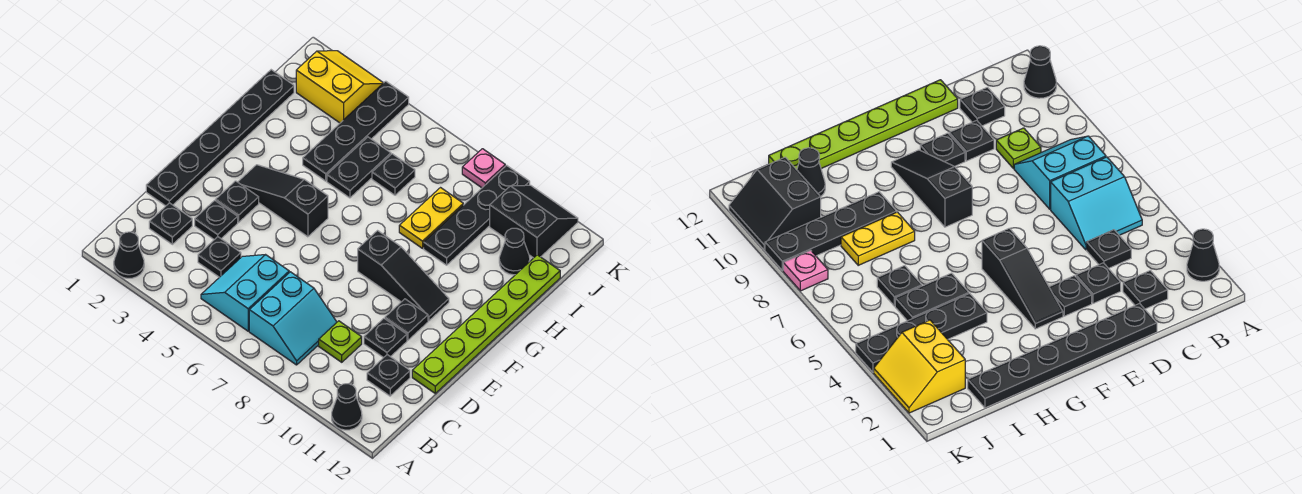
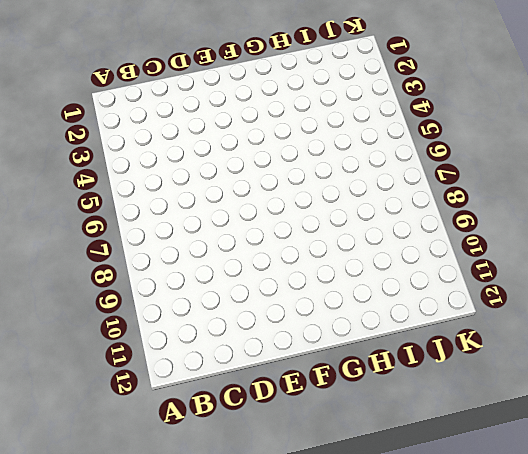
none -> black 1x1 cone [114,232,144,278]
none -> black 1x1 cone [332,384,362,430]
none -> cyan 2x2 slope [201,255,289,331]

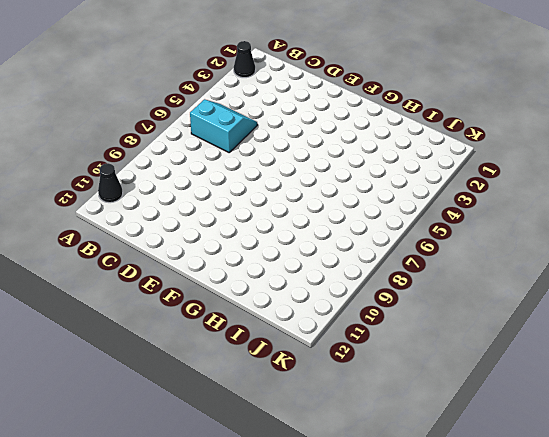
none -> cyan 2x2 slope [249,272,337,365]
none -> black 1x1 plate [149,203,192,244]
none -> black 1x1 plate [198,237,241,277]

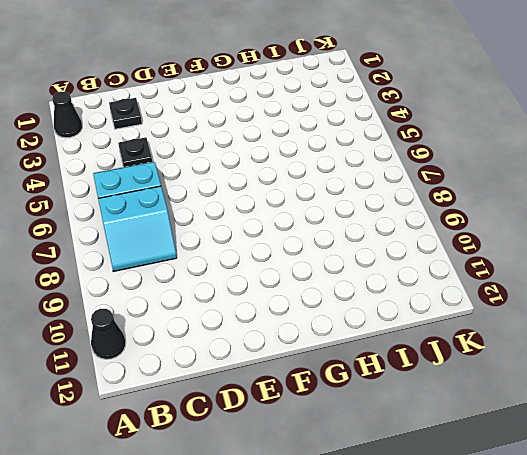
none -> lime 1x1 plate [319,321,362,362]
none -> black 1x1 plate [367,355,410,396]
none -> black 1x6 plate [146,70,294,206]

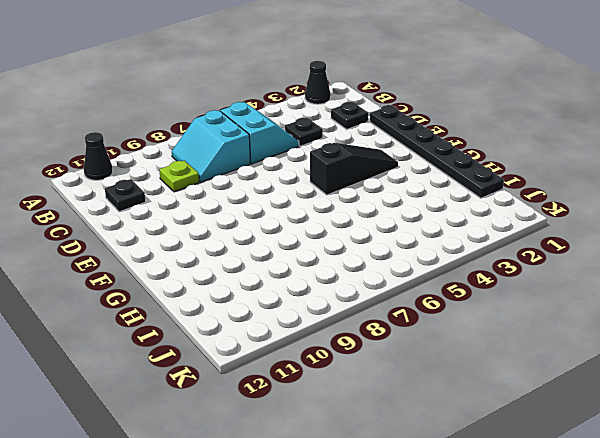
none -> black 1x1 plate [195,200,238,240]
none -> black 1x1 plate [364,318,407,358]
none -> lime 1x6 plate [412,255,560,393]

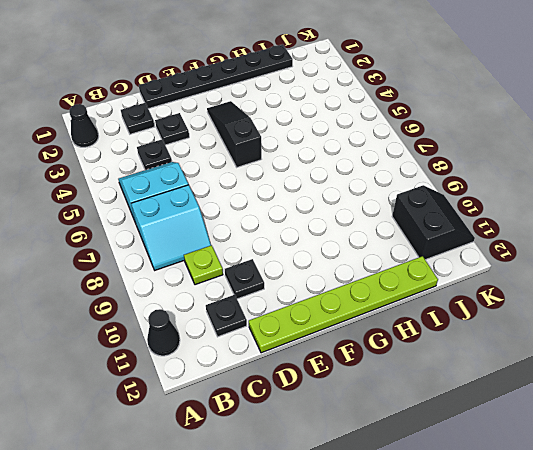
none -> black 1x1 plate [216,181,259,222]
none -> black 1x1 plate [385,299,428,340]
none -> black 1x3 slope [358,231,449,321]

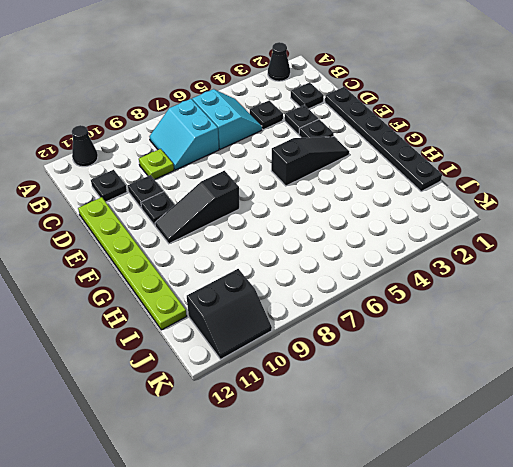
none -> black 1x4 plate [303,81,409,181]
none -> black 1x2 plate [327,137,391,198]
none -> yellow 1x2 plate [399,188,463,248]

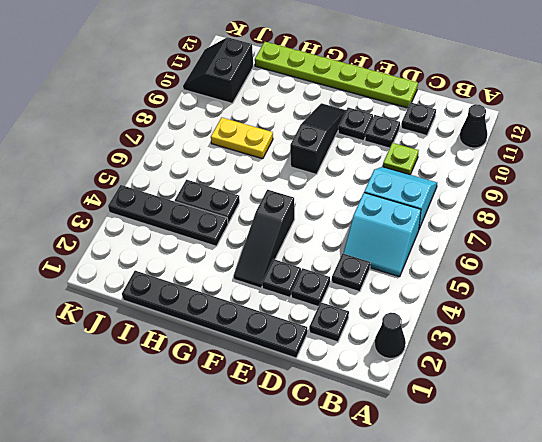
none -> black 1x4 plate [424,165,530,265]
none -> black 1x1 plate [372,154,415,195]
none -> black 1x1 cone [499,228,530,275]

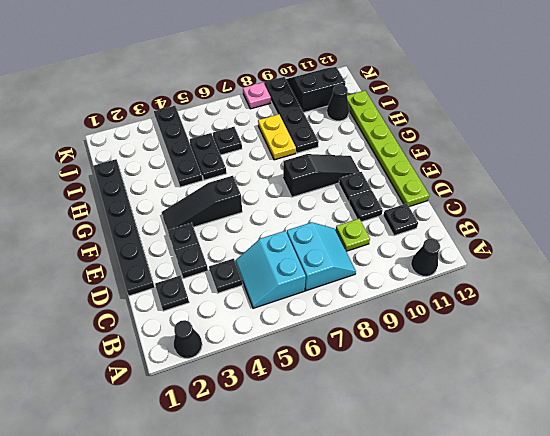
none -> yellow 2x2 slope [296,51,383,123]

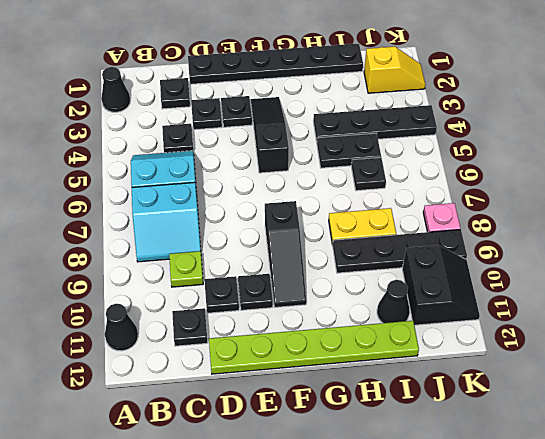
yellow 1x2 slope [364,47,425,93] -> yellow 2x2 slope [296,51,383,123]

